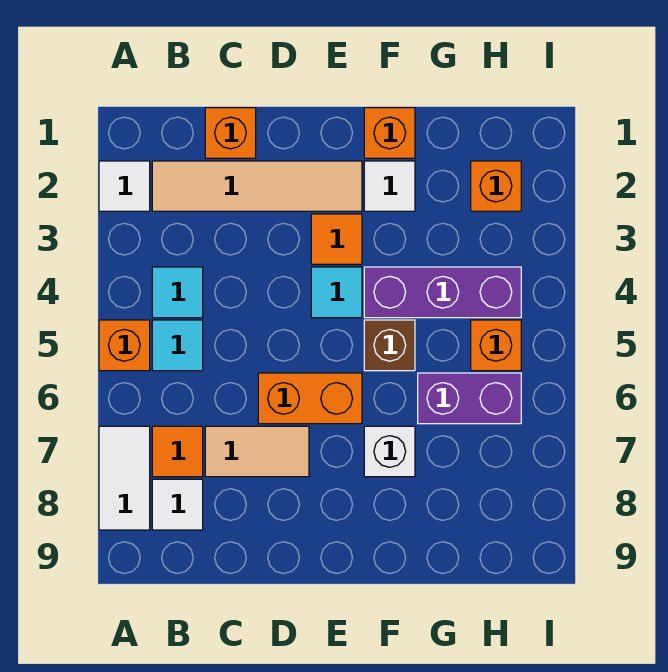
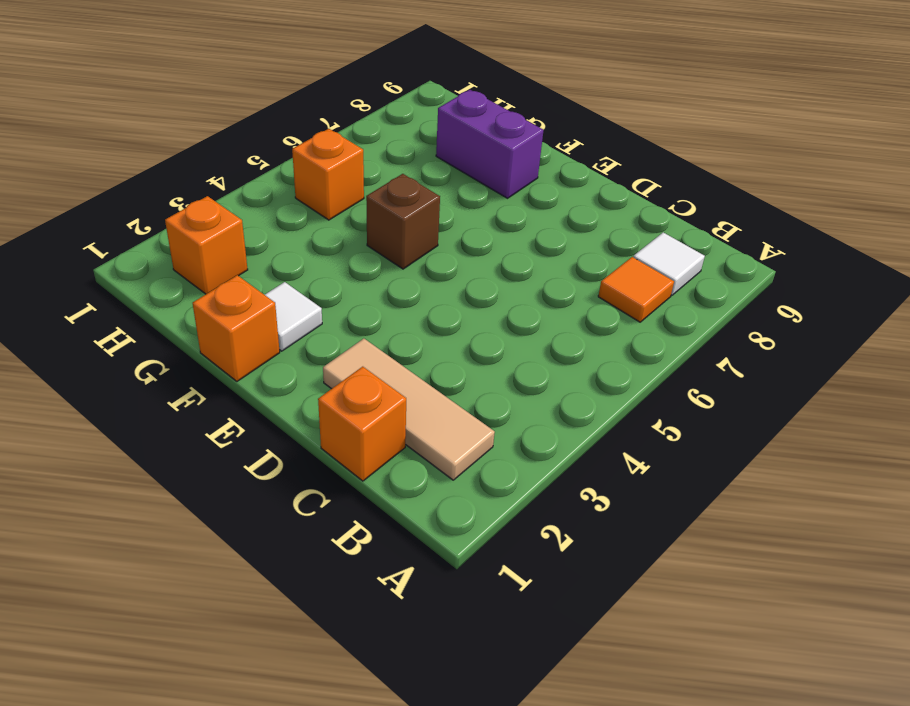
tan 1x3 tile [323,339,495,480] -> tan 1x4 tile [152,161,362,211]
purple 1x2 brick [436,90,543,198] -> purple 1x2 brick moved to [418,373,521,424]
none -> white 1x1 tile [99,161,150,211]
none -> orange 1x1 brick [99,320,150,371]
none -> white 1x2 tile [99,426,150,530]

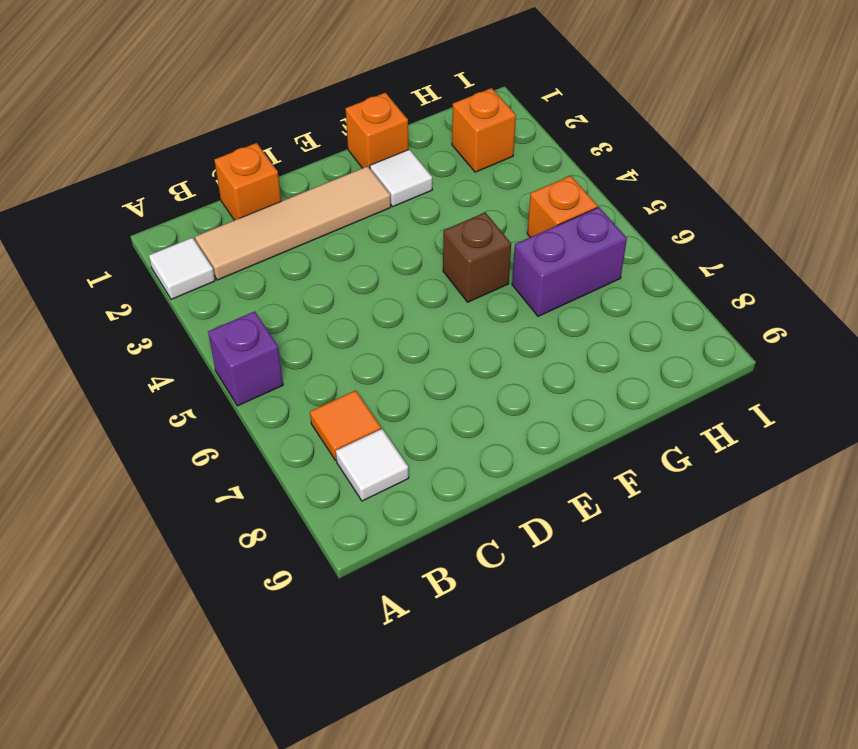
purple 1x1 brick [208,311,283,406] -> orange 1x1 brick [99,320,150,371]
none -> white 1x2 tile [99,426,150,530]
none -> cyan 1x1 tile [152,267,203,318]
none -> cyan 1x1 tile [152,320,203,371]

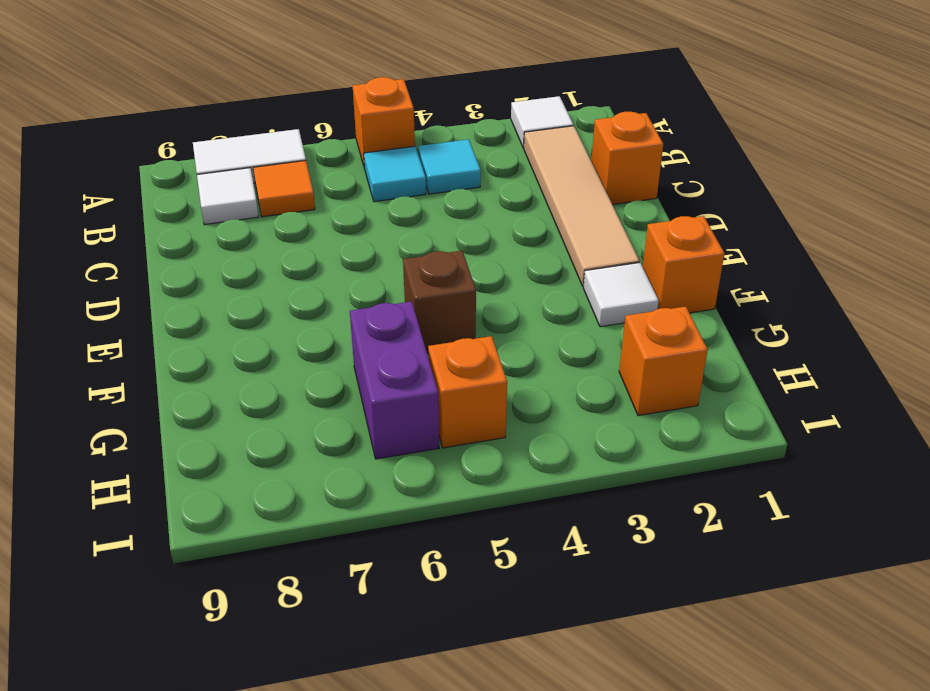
none -> tan 1x2 tile [205,426,309,477]
none -> orange 1x2 brick [258,373,362,424]
none -> orange 1x1 tile [311,214,362,264]

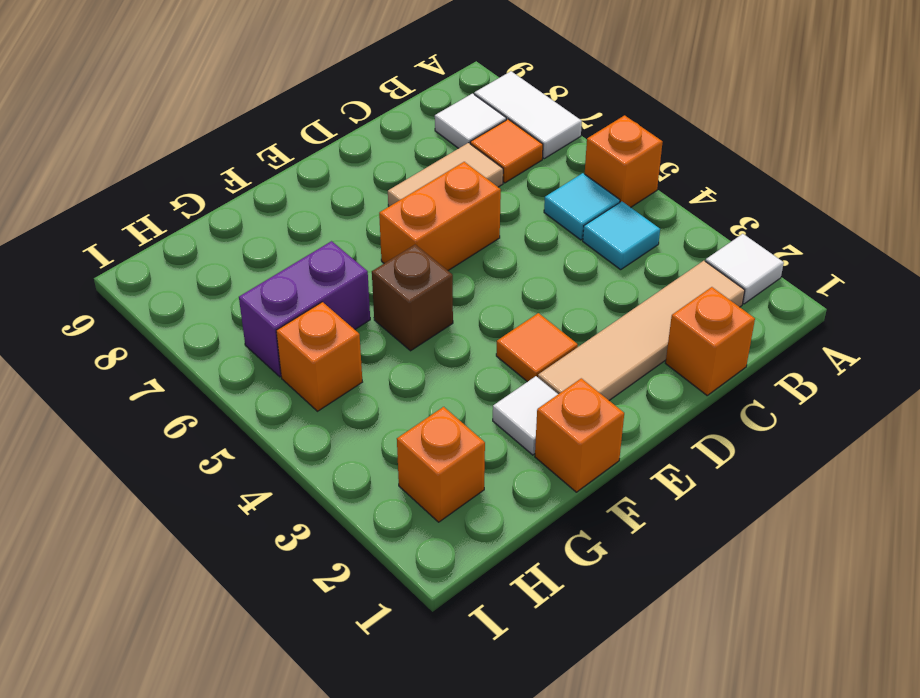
none -> cyan 1x1 tile [311,267,362,318]
none -> purple 1x3 brick [364,267,521,318]
none -> white 1x1 brick [364,426,415,477]

